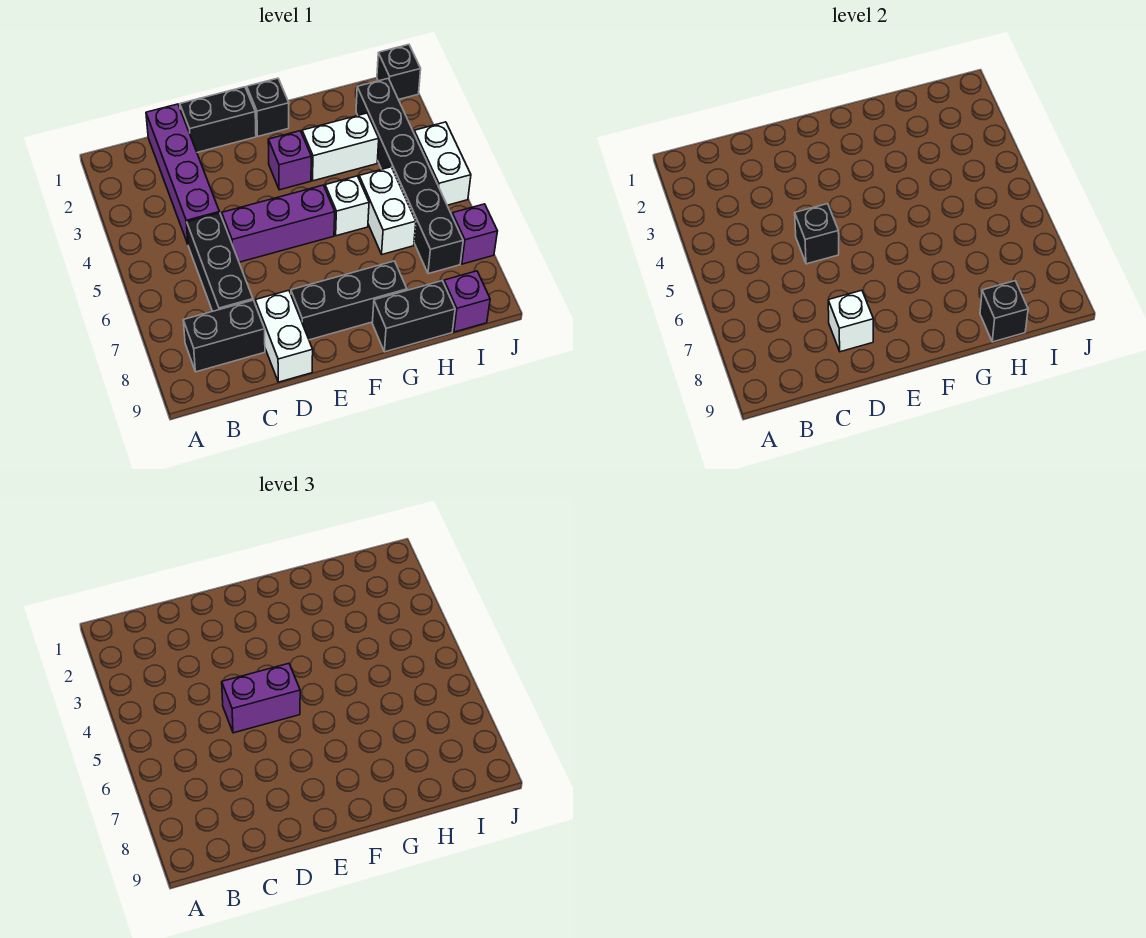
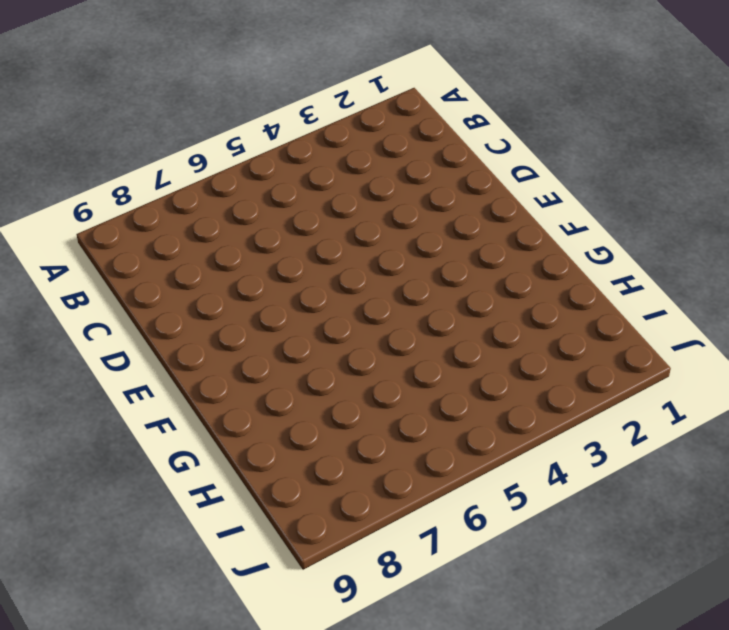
none -> black 1x2 brick [183,300,265,372]
none -> purple 1x4 brick [146,104,220,244]
none -> black 1x3 brick [187,213,253,311]

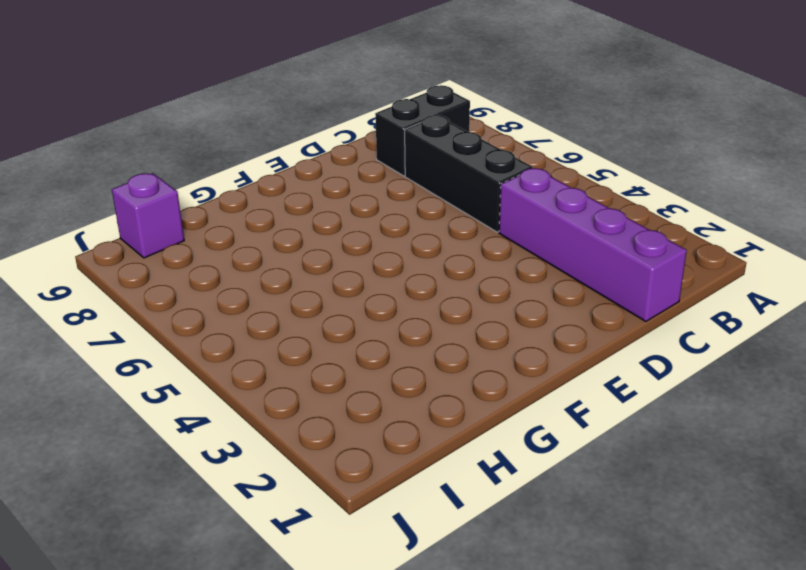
none -> black 1x2 brick [180,87,256,152]
none -> purple 1x3 brick [222,185,335,262]
none -> white 1x2 brick [255,290,313,382]

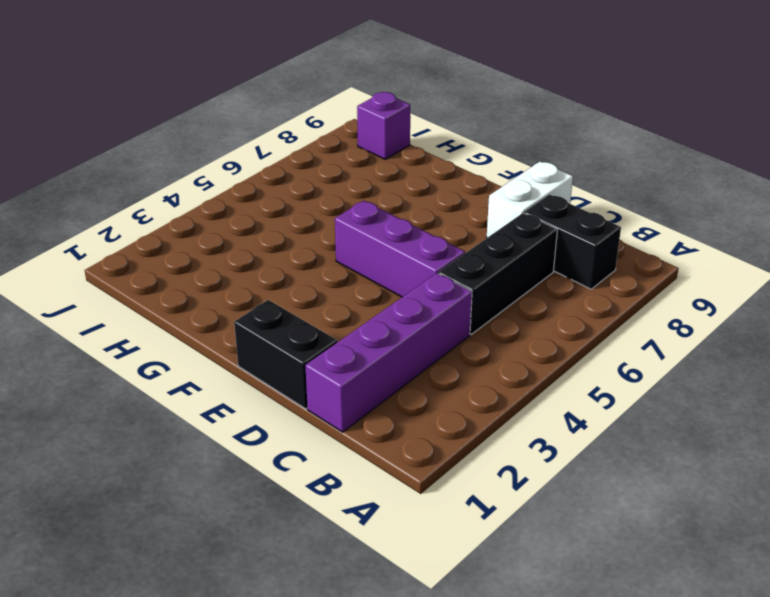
none -> black 1x3 brick [291,261,407,340]
none -> black 1x1 brick [247,78,289,136]
none -> purple 1x1 brick [268,131,311,190]

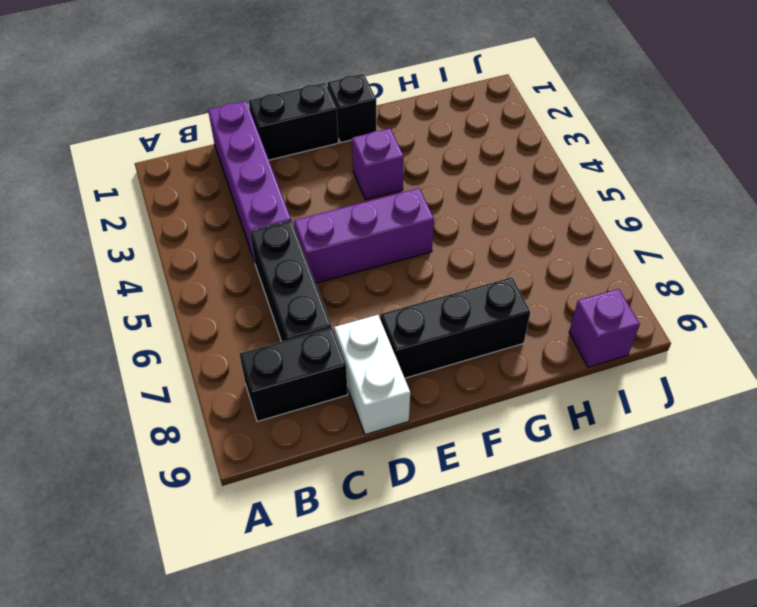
none -> white 1x2 brick [302,113,379,181]
none -> white 1x1 brick [325,176,369,236]
none -> black 1x2 brick [372,281,455,352]

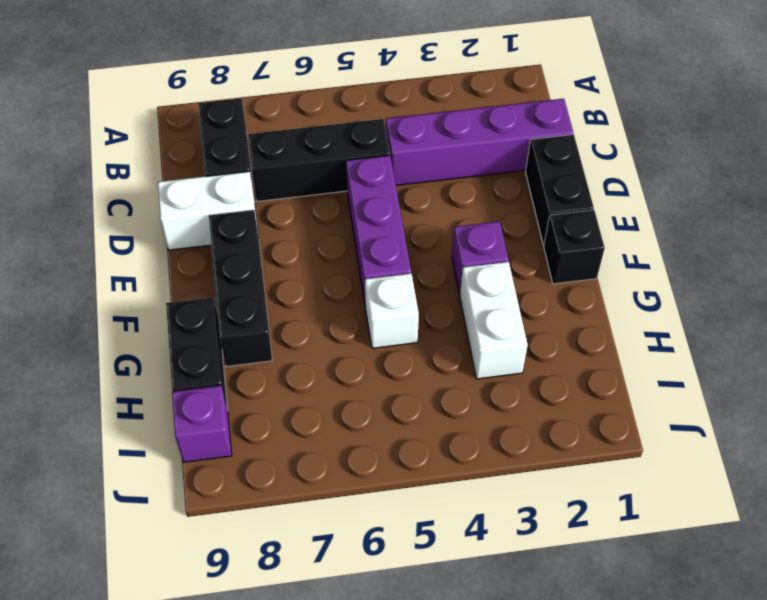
none -> white 1x2 brick [359,167,416,254]
none -> black 1x6 brick [356,78,463,274]
none -> black 1x1 brick [377,45,421,100]

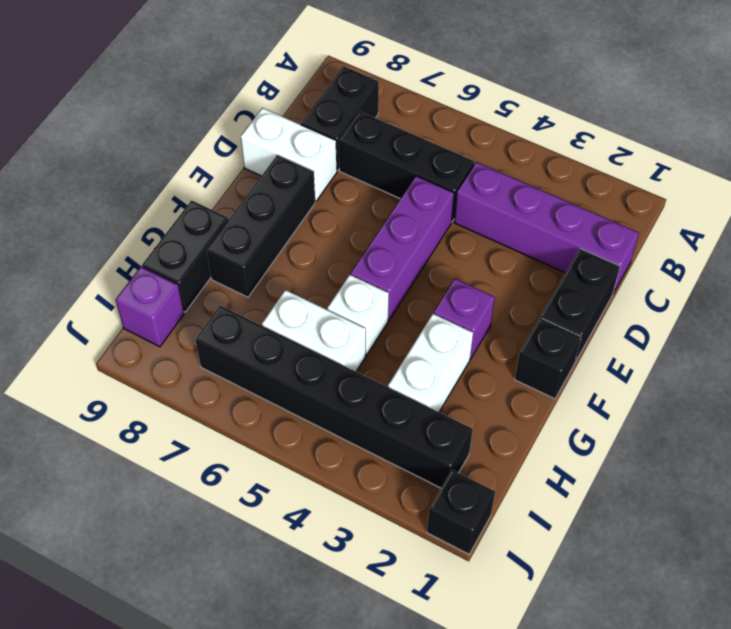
none -> white 1x2 brick [414,122,471,205]
none -> purple 1x1 brick [452,204,497,264]
none -> black 1x1 brick [795,204,839,264]

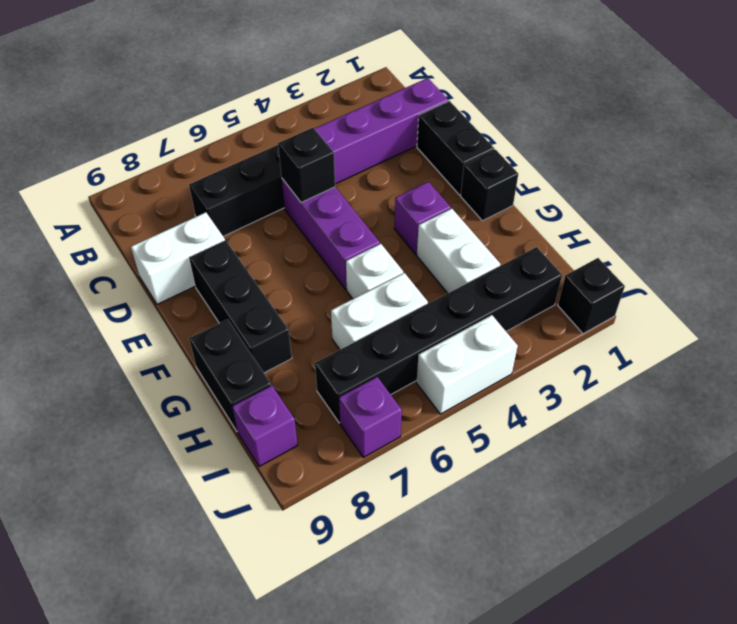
none -> black 1x2 brick [183,300,265,372]
none -> white 1x1 brick [828,290,873,352]
none -> black 1x1 brick [980,281,1028,342]

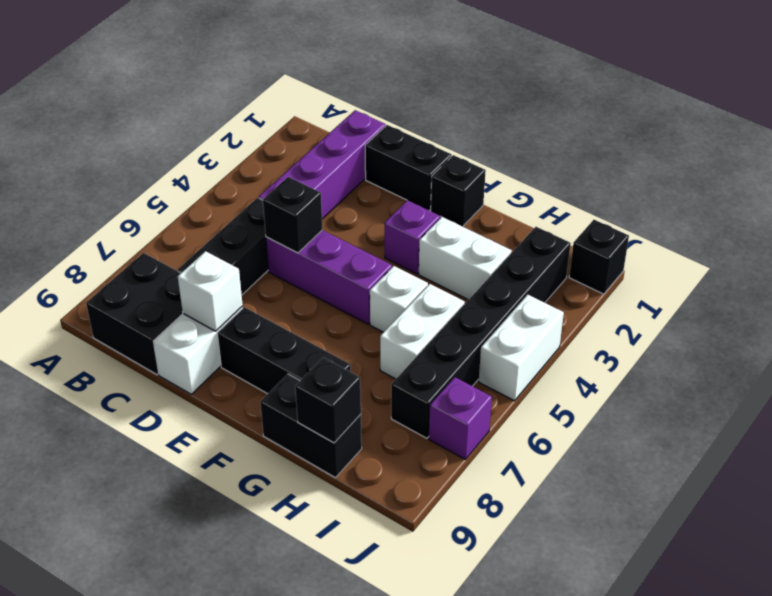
black 2x2 brick [86,253,183,375] -> black 1x2 brick [183,300,265,372]
none -> purple 1x1 brick [444,271,490,332]
none -> purple 1x2 brick [222,663,300,733]

